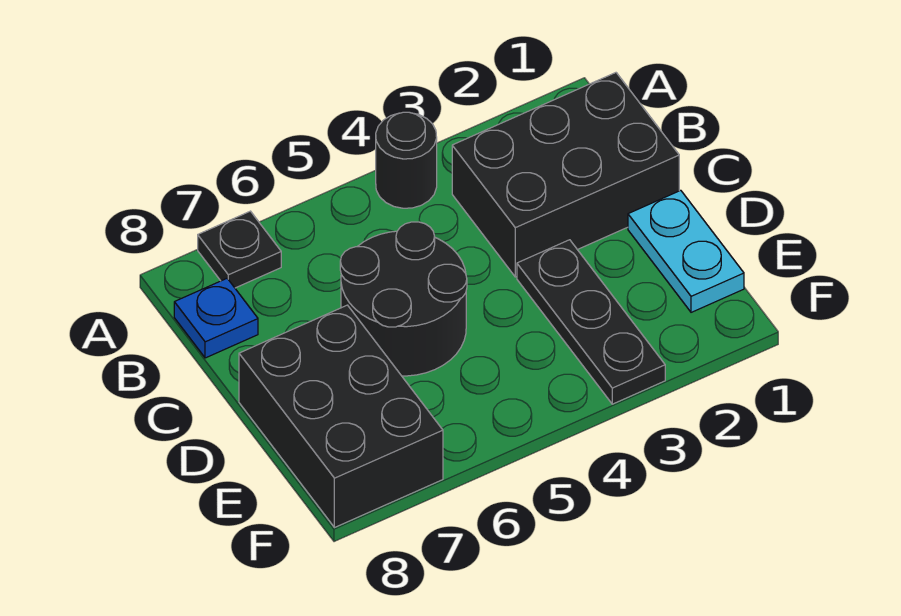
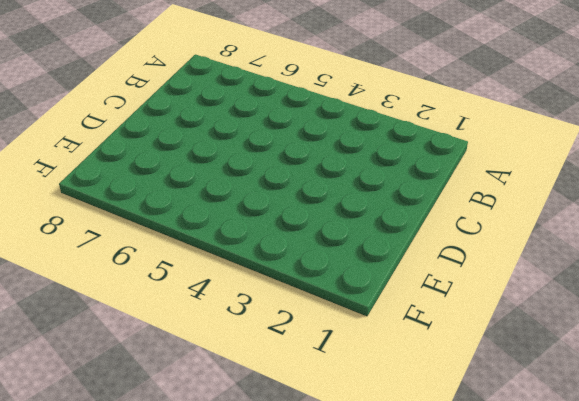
none -> black 1x1 round brick [376,112,437,208]
none -> black 1x1 plate [198,211,281,288]

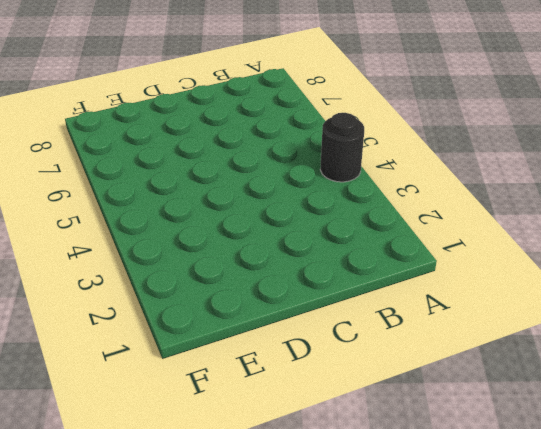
none -> black 1x1 plate [198,211,281,288]
none -> black 2x3 brick [452,73,679,277]

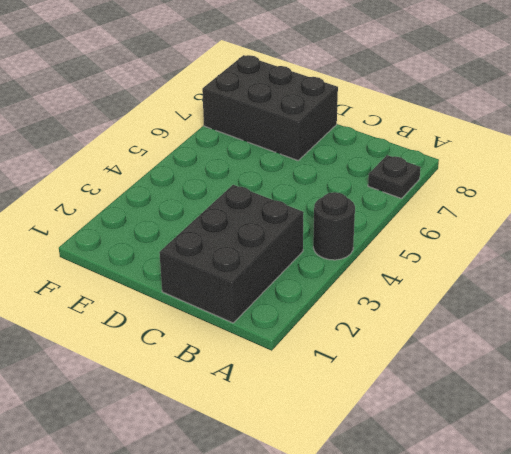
none -> blue 1x1 plate [174,279,258,358]
none -> black 2x2 round brick [340,222,467,376]

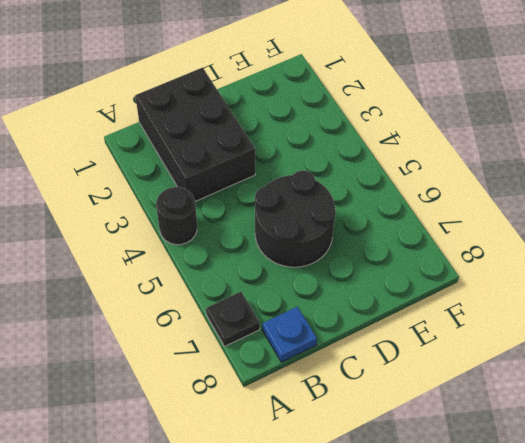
none -> cyan 1x2 plate [628,190,744,312]
none -> black 1x3 plate [517,240,665,404]

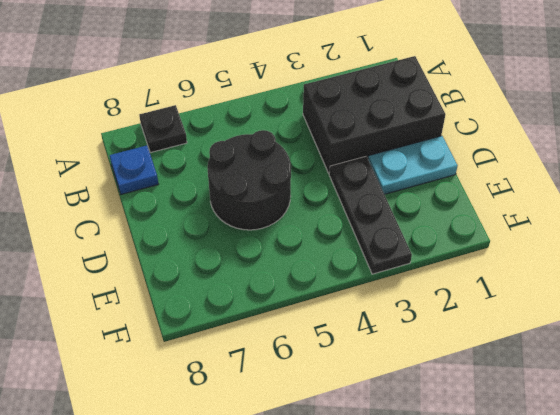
cyan 1x2 plate [368,136,458,194] -> cyan 1x2 plate turned to [628,190,744,312]
none -> black 1x1 round brick [376,112,437,208]
none -> black 2x3 brick [239,305,443,528]

